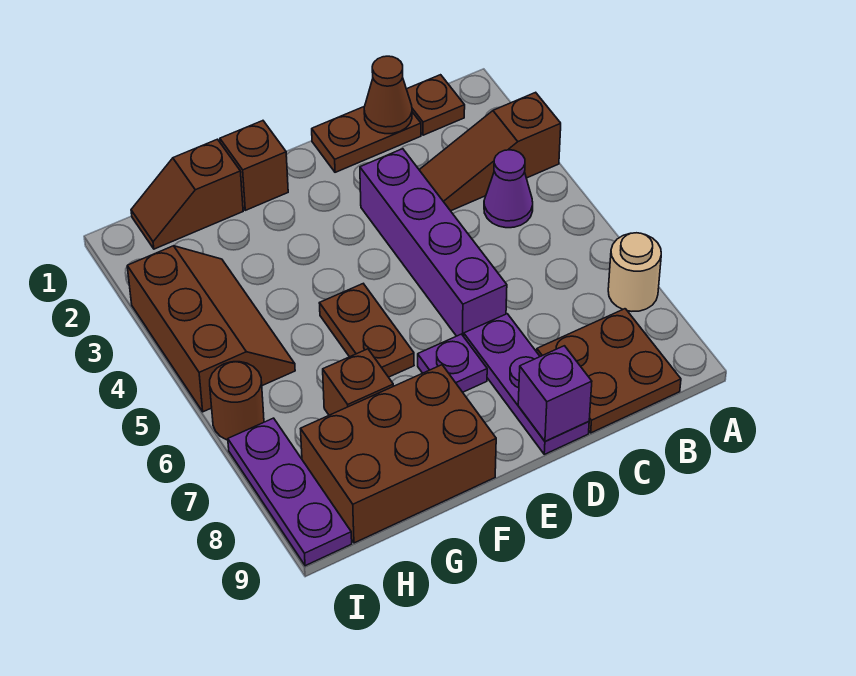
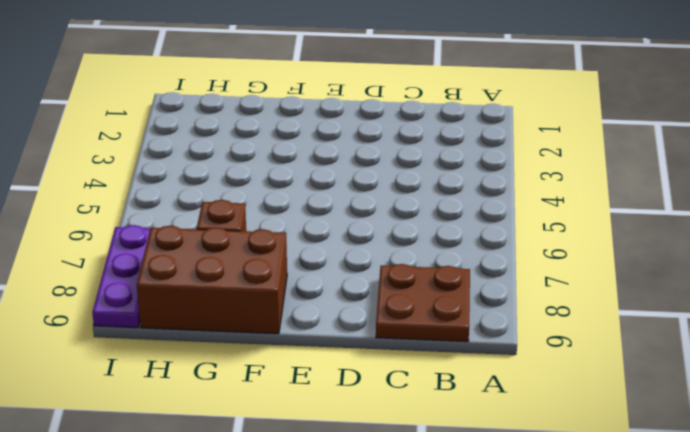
none -> brown 1x3 slope [419,92,561,211]
none -> tan 1x1 round brick [608,233,661,311]
none -> brown 1x1 plate [407,75,465,135]

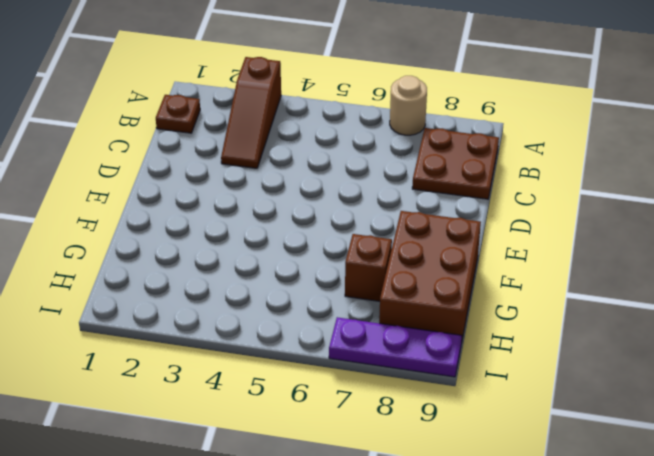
none -> purple 1x1 cone [484,150,533,228]
none -> brown 1x2 plate [312,107,421,172]
none -> purple 1x4 brick [360,149,507,336]

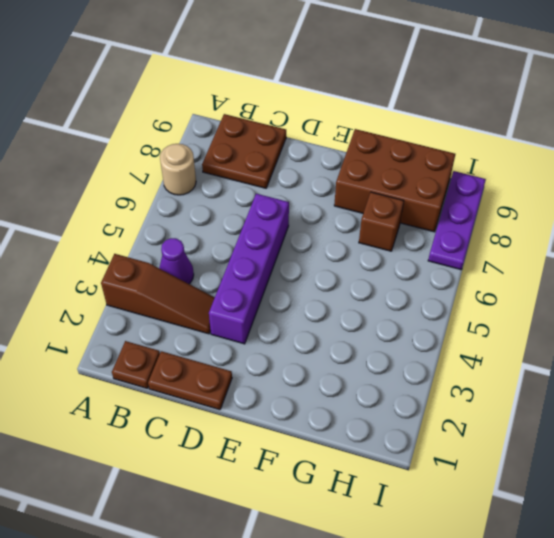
none -> purple 1x3 plate [464,314,589,454]
none -> purple 1x1 plate [418,334,487,392]
none -> brown 1x1 brick [220,121,288,210]

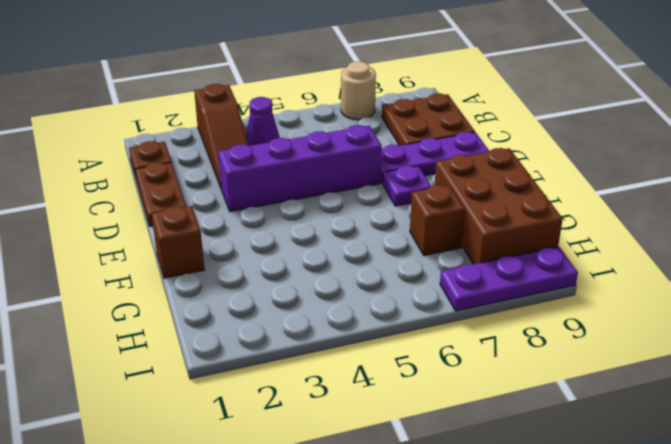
none -> brown 1x2 plate [319,284,414,377]
none -> brown 1x2 slope [131,139,243,249]
none -> brown 2x3 slope [127,246,295,412]

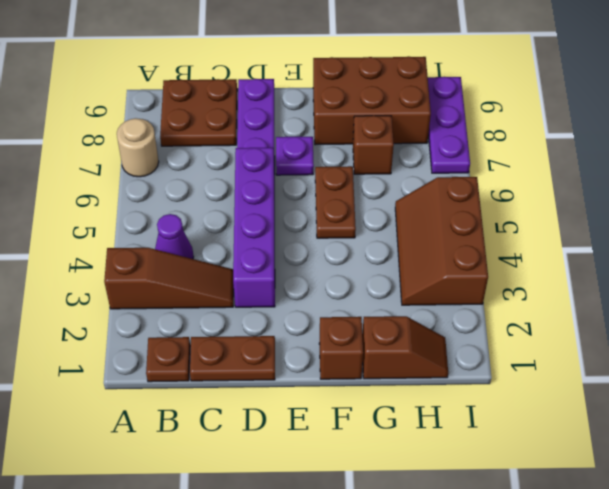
none -> brown 1x1 round brick [210,362,264,440]
none -> brown 1x1 cone [364,56,412,134]
none -> purple 1x1 brick [518,346,592,442]

